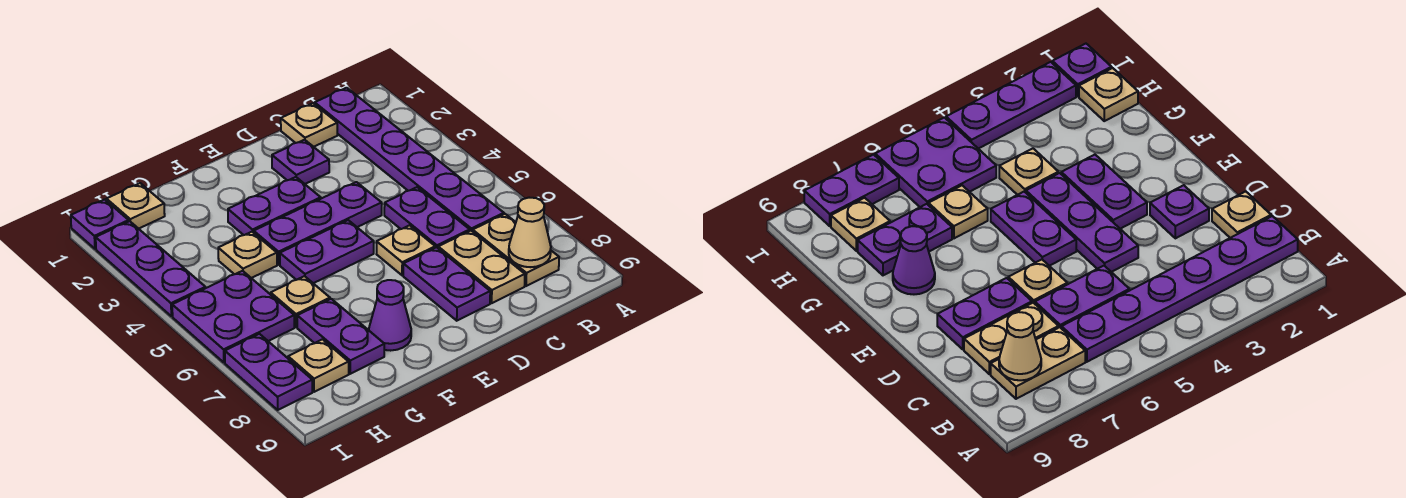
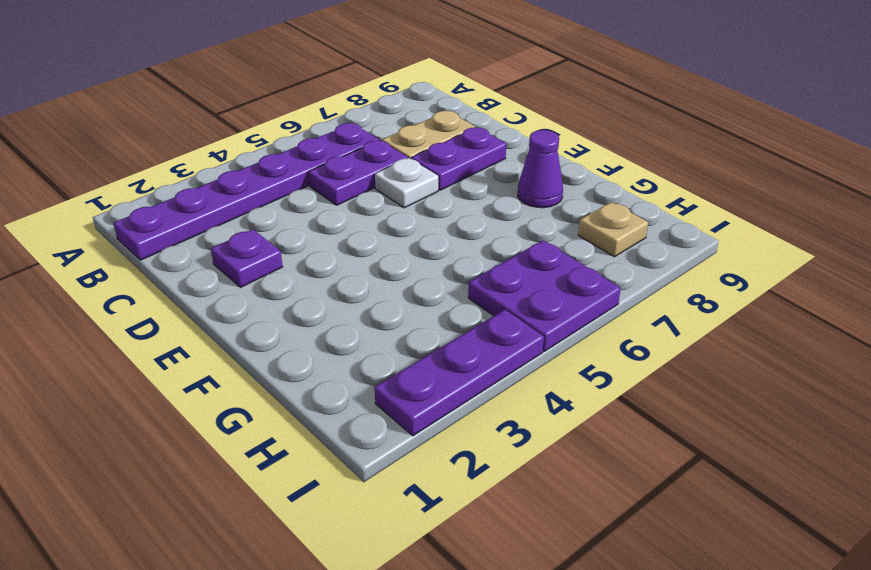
white 1x1 plate [375,158,438,208] -> tan 1x1 plate [377,225,435,275]
none -> tan 1x2 plate [473,214,559,286]
none -> tan 1x1 plate [281,103,337,147]
none -> purple 1x3 plate [254,182,382,265]

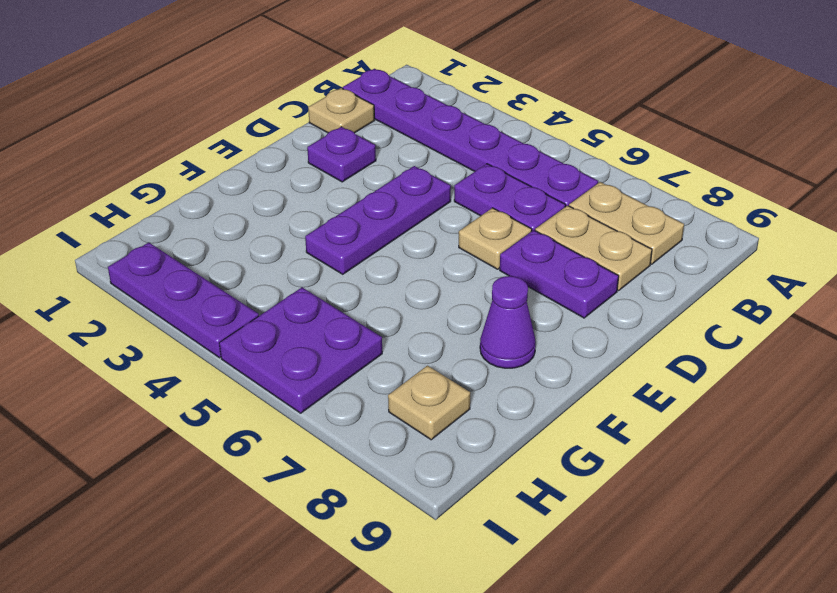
none -> purple 1x2 plate [228,177,321,235]
none -> purple 1x2 plate [280,220,374,283]
none -> tan 1x1 plate [218,232,277,278]

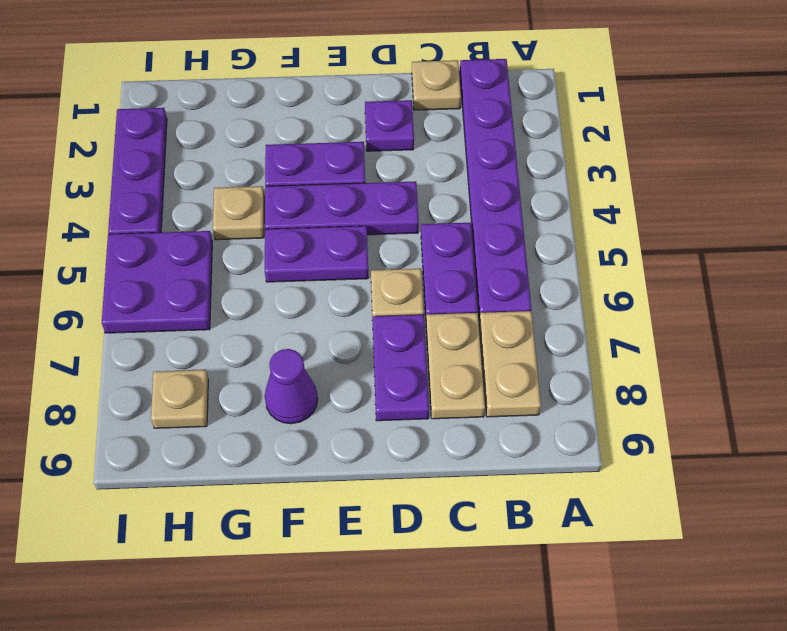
none -> tan 1x1 plate [271,276,330,327]
none -> purple 1x2 plate [297,299,384,374]
none -> tan 1x1 plate [106,183,165,229]

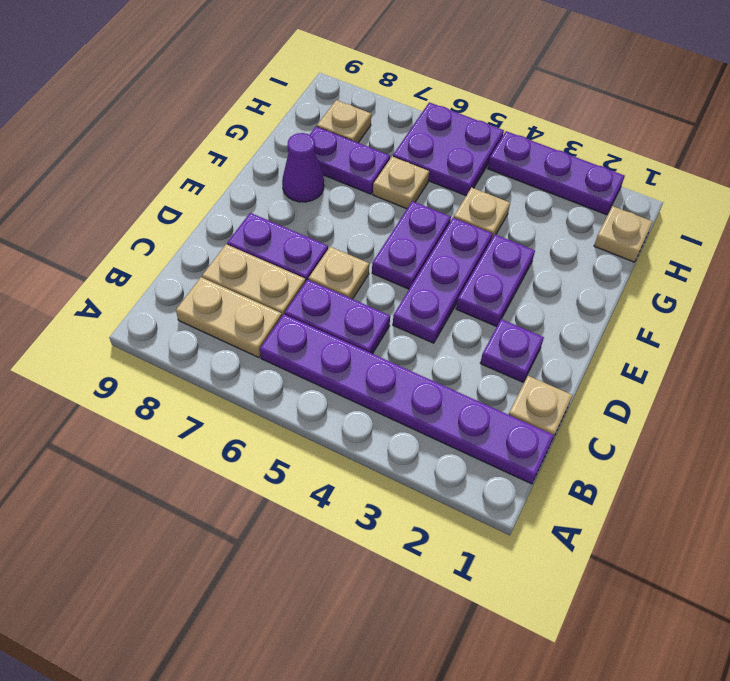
none -> purple 1x1 plate [71,199,129,249]
none -> purple 1x2 plate [225,334,312,410]
none -> tan 1x1 cone [509,198,551,267]

